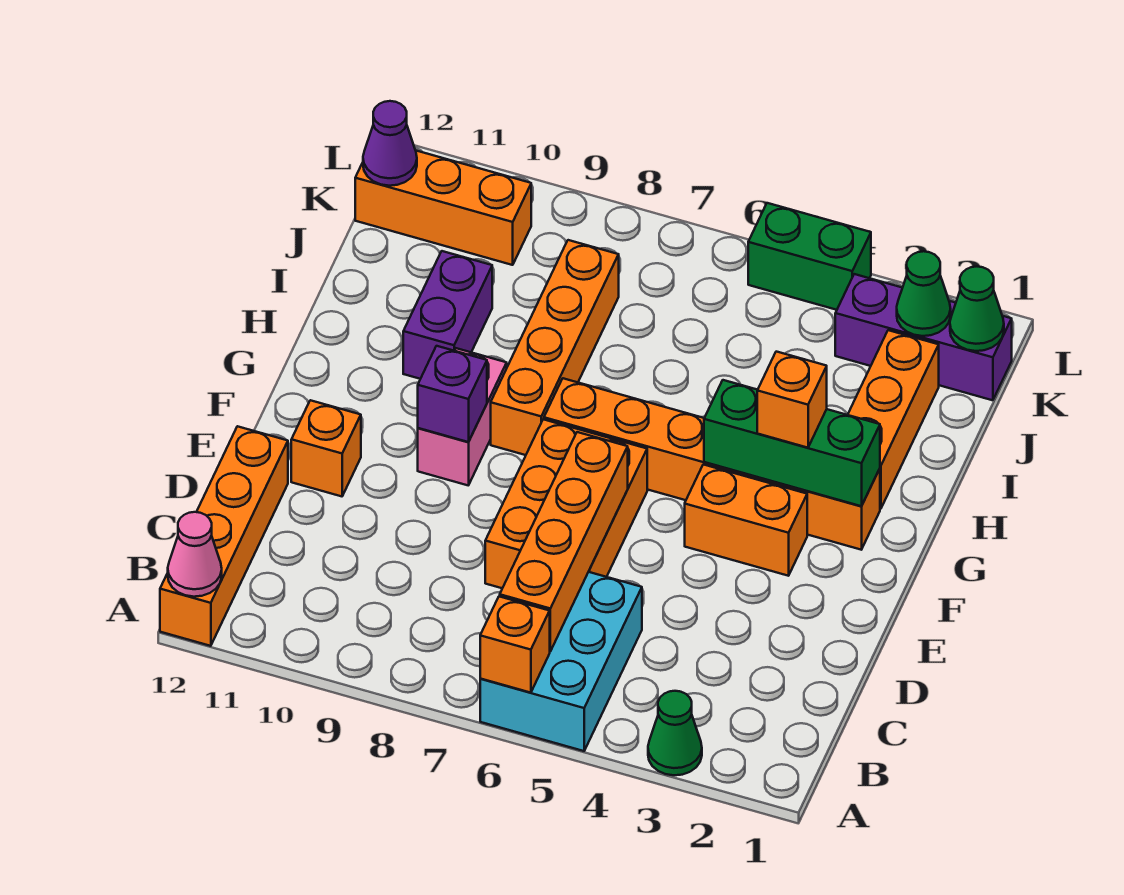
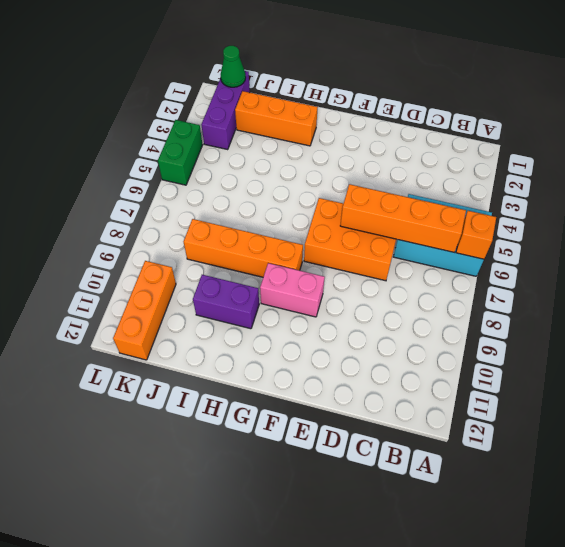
none -> green 1x1 cone [648,691,702,775]
none -> orange 1x4 brick [160,426,288,646]
none -> orange 1x1 brick [291,400,361,496]

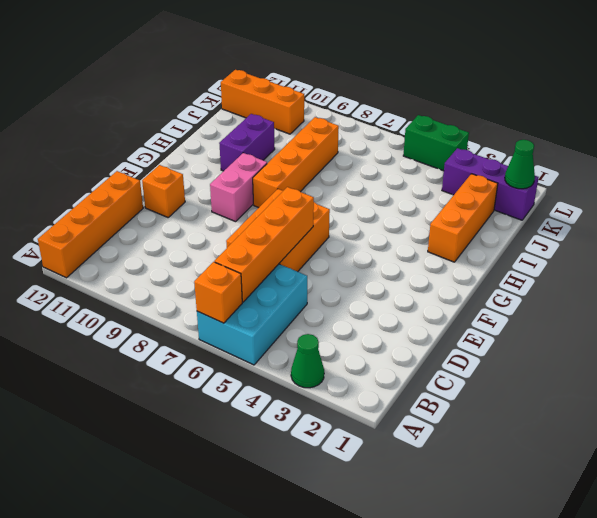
none -> orange 1x2 brick [685,464,807,576]
none -> orange 1x6 brick [544,378,880,550]
none -> pink 1x1 cone [168,512,222,597]

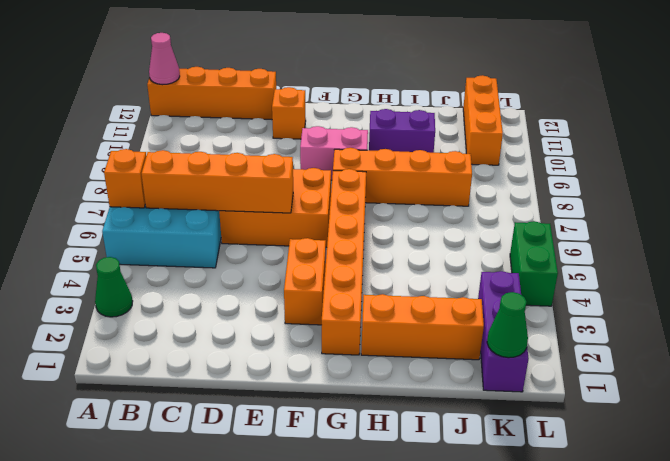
none -> purple 1x1 brick [418,346,487,442]
none -> green 1x3 brick [704,380,880,506]
none -> green 1x1 cone [897,251,951,336]

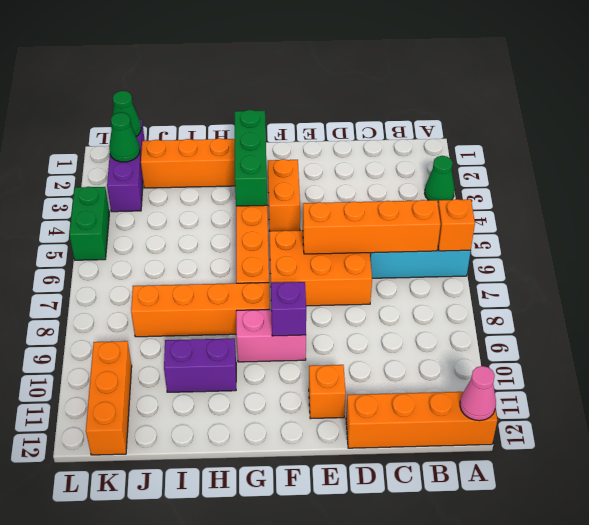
none -> purple 1x1 cone [363,101,417,186]
none -> orange 1x1 brick [757,352,827,448]

